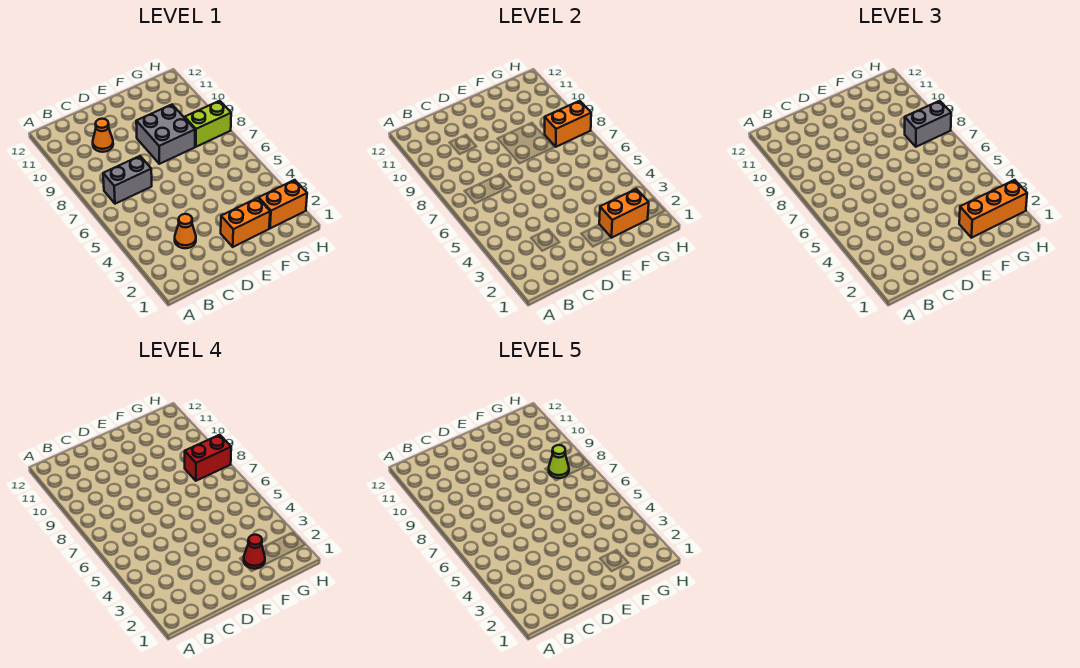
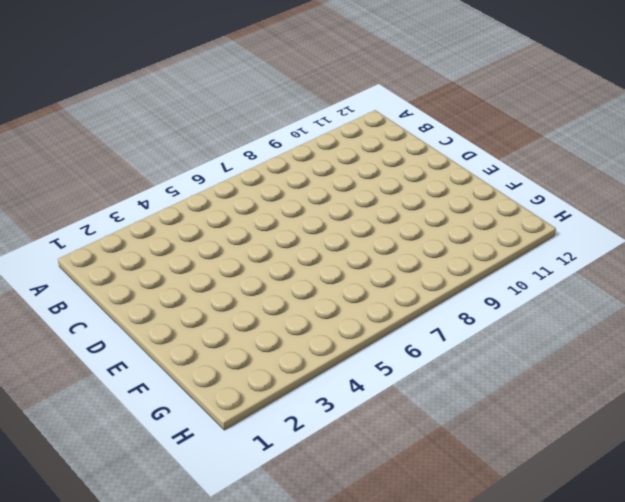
none -> grey 1x2 brick [103,156,152,204]
none -> orange 1x1 cone [175,214,196,248]
none -> orange 1x1 cone [93,119,113,152]

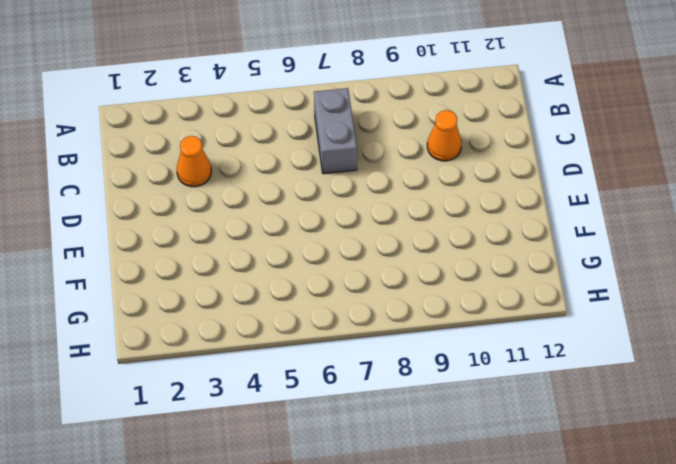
none -> orange 1x2 brick [221,198,270,247]
none -> grey 2x2 brick [136,105,195,164]
none -> orange 1x2 brick [259,180,307,228]

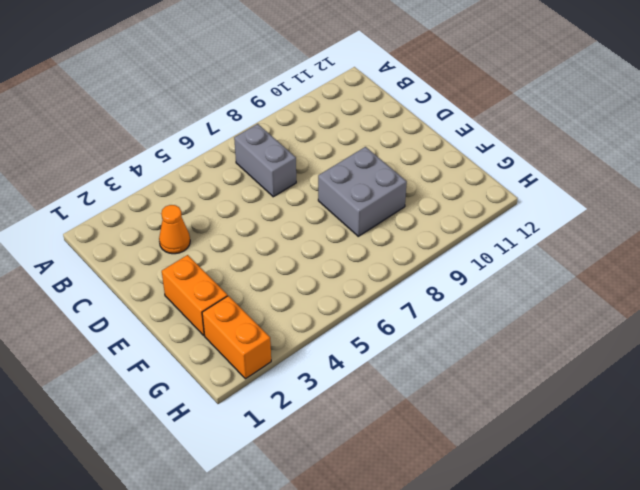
none -> orange 1x1 cone [93,119,113,152]
none -> lime 1x2 brick [185,101,231,147]
none -> orange 1x2 brick [599,189,649,238]

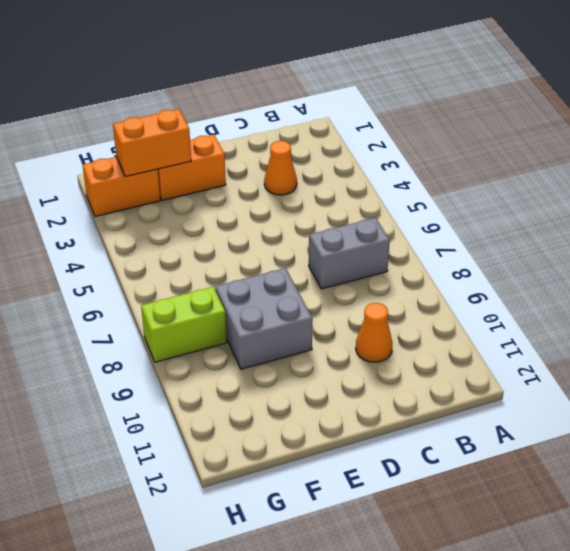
none -> orange 1x2 brick [545,101,591,147]
none -> orange 1x3 brick [959,180,1027,238]
none -> grey 1x2 brick [905,101,951,147]

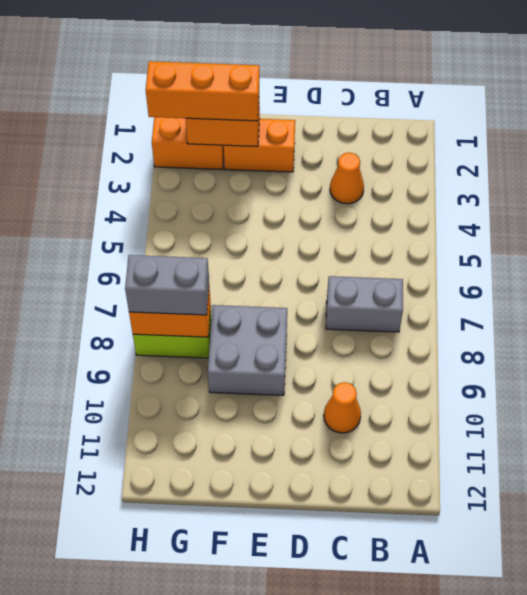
none -> red 1x1 cone [244,535,265,569]
none -> red 1x2 brick [185,435,231,481]
none -> lime 1x1 cone [549,445,569,478]

